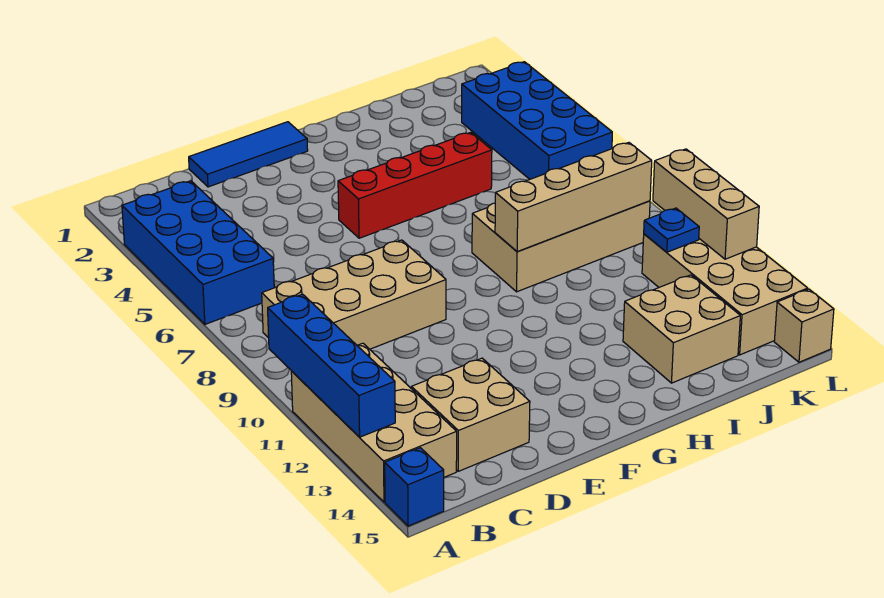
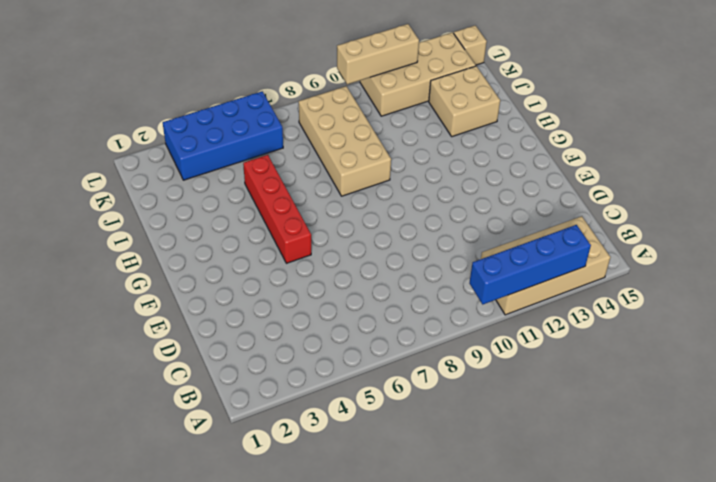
none -> blue 2x4 brick [122,181,274,324]
none -> blue 1x1 brick [385,448,444,526]
none -> tan 2x4 brick [262,240,446,349]

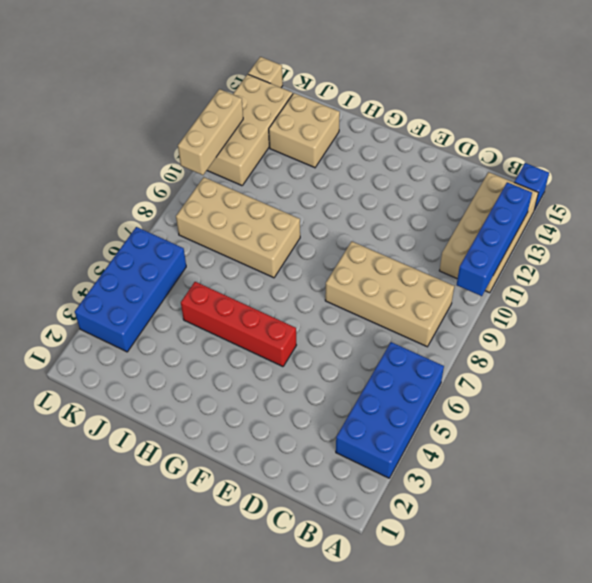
none -> tan 2x2 brick [411,358,530,471]
none -> blue 1x3 tile [189,122,308,187]
none -> tan 1x4 brick [495,143,652,252]

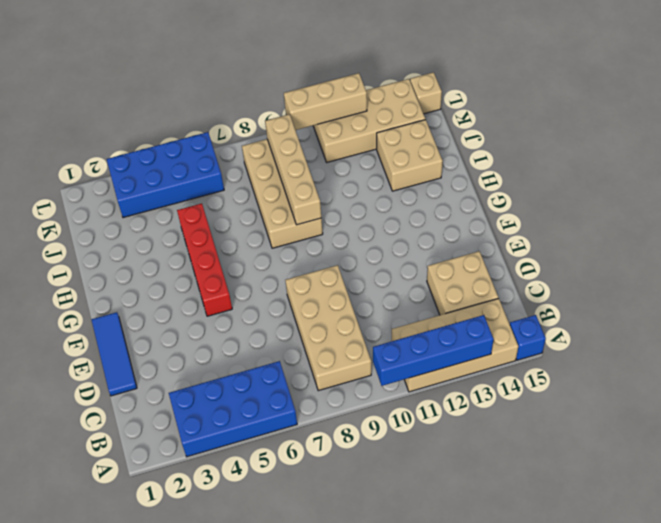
none -> blue 1x1 plate [644,208,699,252]

